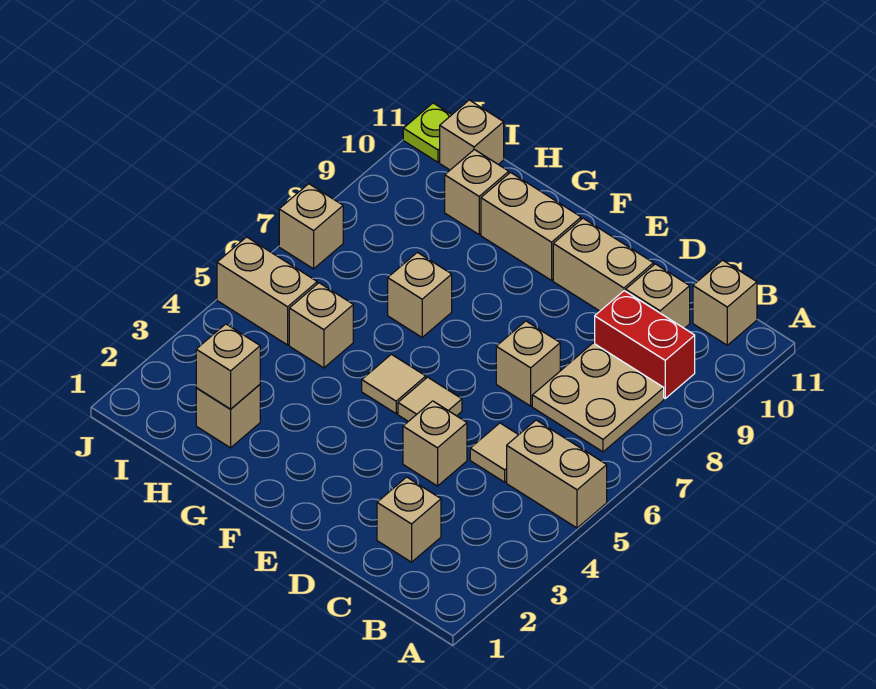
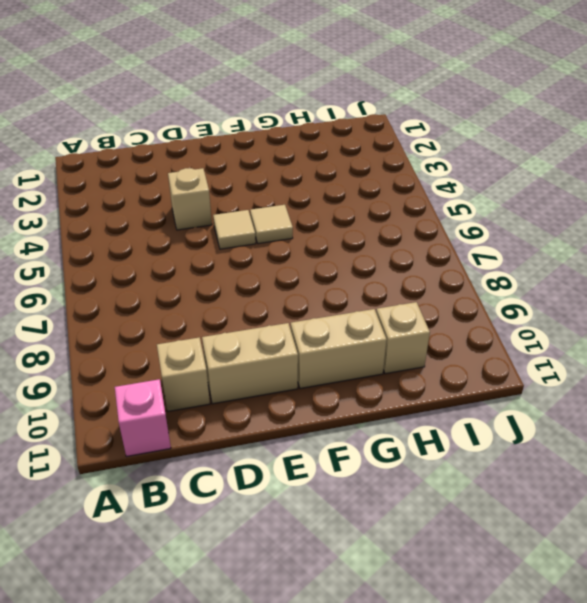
pink 1x1 brick [115,379,171,456] -> tan 1x1 brick [693,260,757,345]
none -> tan 1x2 brick [507,420,607,528]
none -> tan 2x2 plate [532,343,664,452]
none -> red 1x2 brick [595,291,695,398]

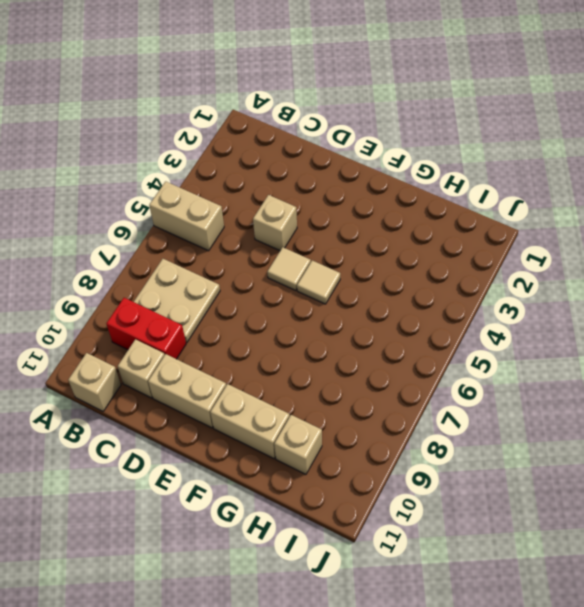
none -> tan 1x1 brick [377,477,441,562]
none -> tan 1x1 tile [470,423,518,482]
none -> tan 1x1 brick [496,321,560,406]

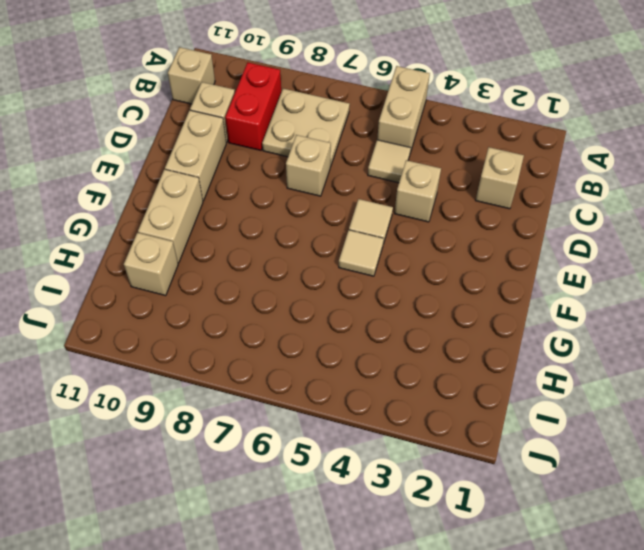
none -> tan 1x1 brick [388,252,452,337]
none -> tan 1x1 brick [196,385,260,448]
none -> tan 1x1 brick [289,283,353,368]

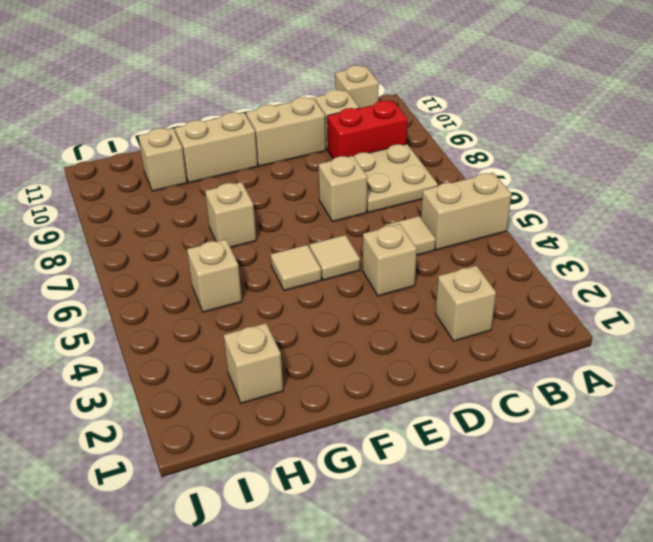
none -> tan 1x2 brick [217,237,317,345]
none -> tan 1x1 brick [440,100,504,170]
none -> tan 1x1 brick [279,184,343,269]

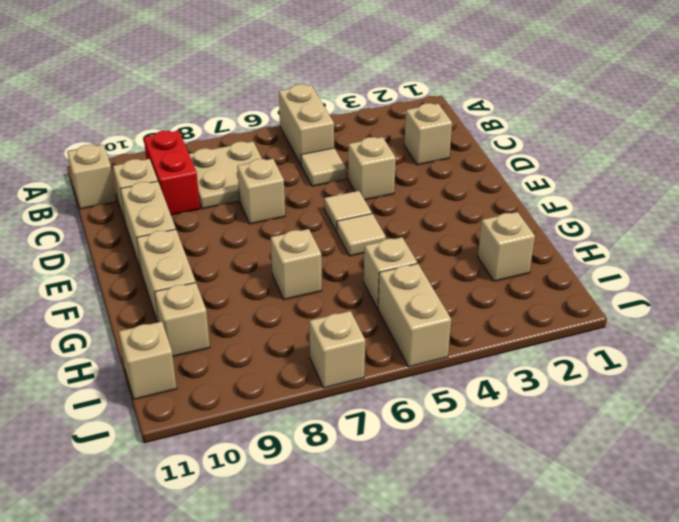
none -> lime 1x1 plate [403,103,451,162]
none -> tan 1x1 brick [196,324,260,409]

